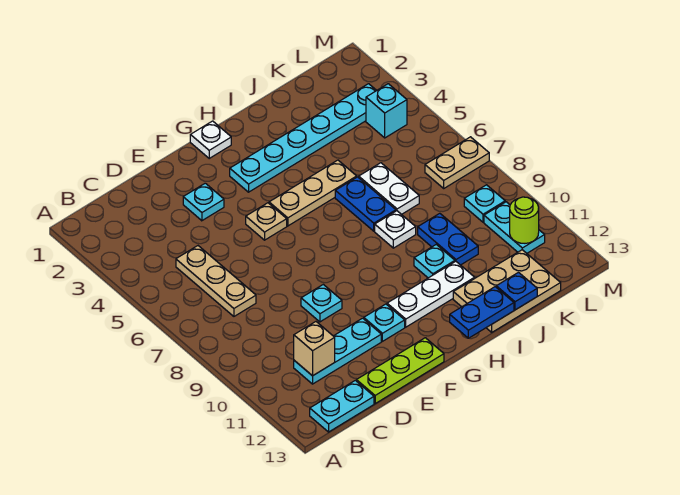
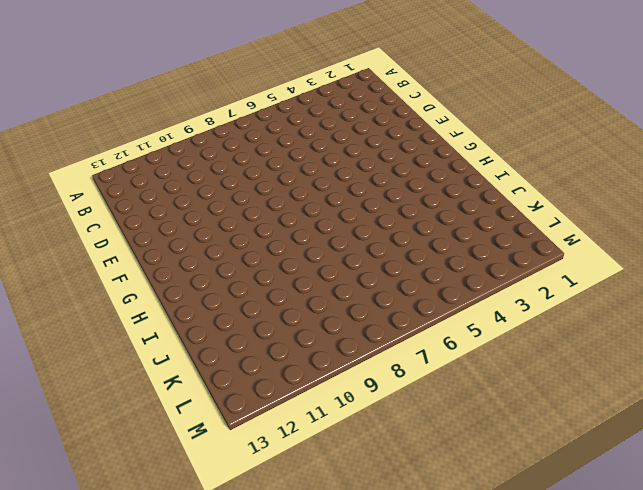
none -> cyan 1x2 plate [310,380,374,432]
none -> tan 1x3 plate [176,246,256,316]
none -> cyan 1x3 plate [294,318,381,384]

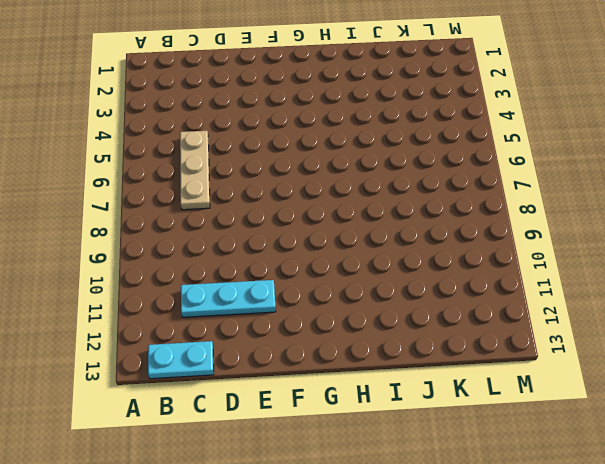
none -> lime 1x3 plate [356,338,444,403]
none -> cyan 1x1 plate [183,183,224,221]
none -> cyan 1x1 plate [301,284,342,322]

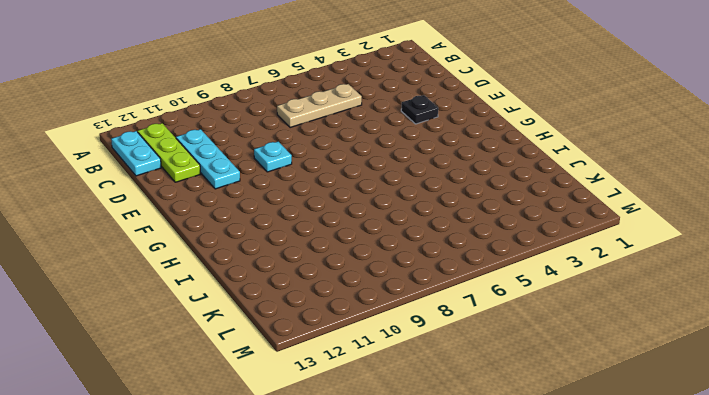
lime 1x3 plate [138,123,200,182] -> lime 1x3 plate moved to [356,338,444,403]
black 1x1 plate [401,95,438,124] -> cyan 1x1 plate [183,183,224,221]
none -> tan 1x1 plate [246,203,287,240]
none -> cyan 1x1 plate [364,304,405,341]
none -> white 1x1 plate [190,121,231,158]

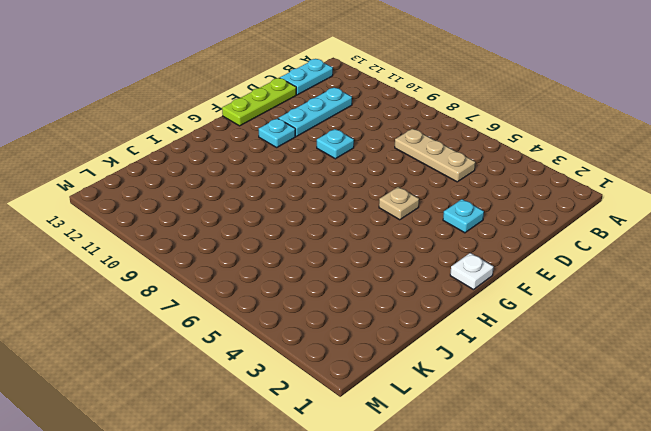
none -> cyan 1x6 plate [230,84,377,192]
none -> tan 1x3 plate [269,160,357,226]
none -> white 1x3 plate [387,261,475,327]

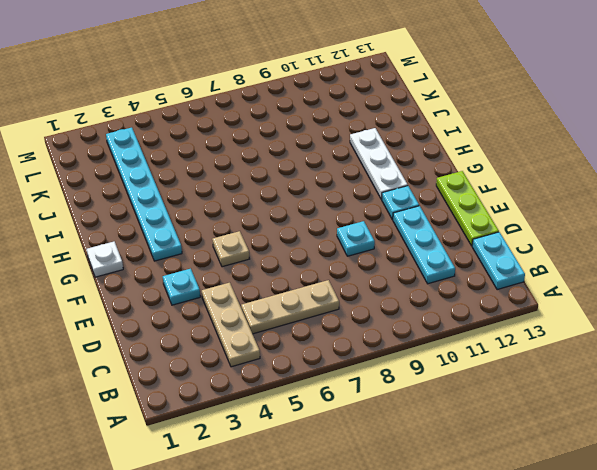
tan 1x3 plate [202,283,260,367] -> tan 1x3 plate moved to [269,160,357,226]
none -> blue 1x2 plate [335,177,396,231]
none -> white 1x1 plate [375,211,416,248]
none -> cyan 1x1 plate [414,245,455,278]

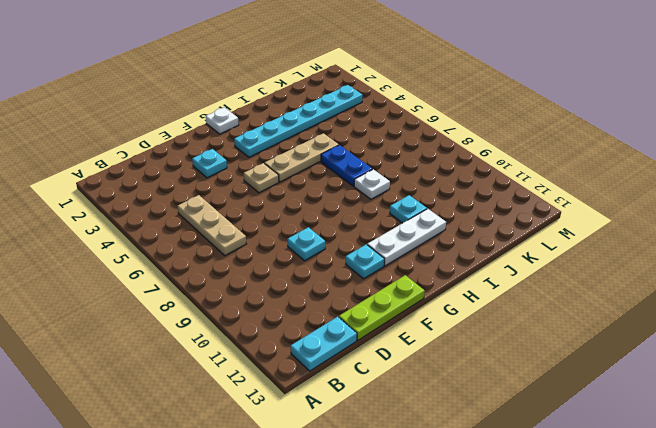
none -> cyan 1x3 plate [294,318,381,384]
none -> tan 2x3 plate [453,250,561,332]
none -> white 1x2 plate [359,163,419,214]

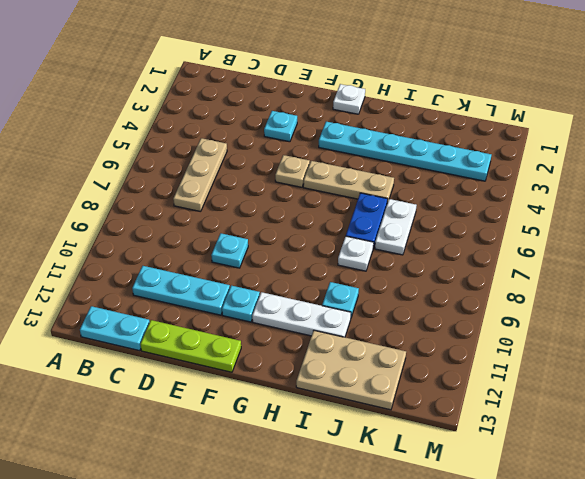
none -> blue 1x2 plate [418,213,478,265]
none -> cyan 1x1 brick [366,84,407,138]
none -> tan 1x2 plate [425,137,489,188]

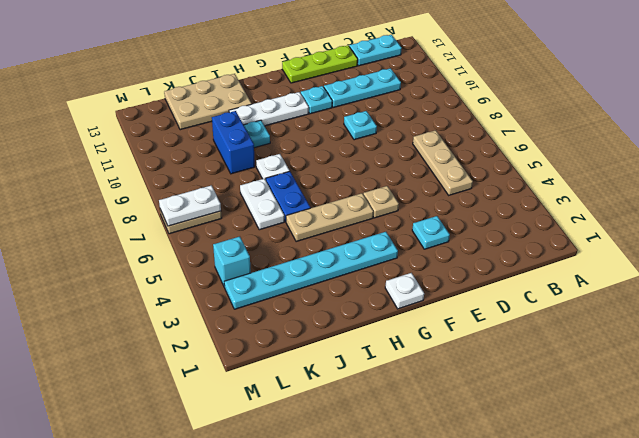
blue 1x2 brick [212,111,255,174] -> blue 1x2 plate [418,213,478,265]
white 1x2 plate [159,185,221,226] -> none
none -> cyan 1x1 plate [464,185,505,222]
none -> cyan 1x2 plate [484,202,545,253]
none -> tan 1x1 brick [294,322,335,376]

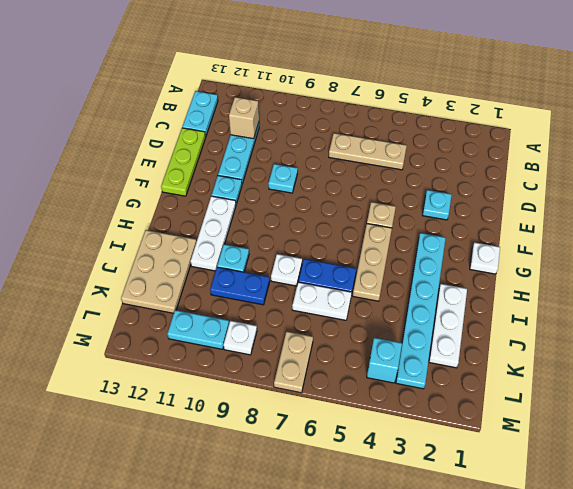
white 1x3 plate [429,284,467,368] -> none
white 1x1 plate [223,321,257,355] -> cyan 1x1 plate [464,185,505,222]
none -> blue 1x2 plate [450,287,514,338]
none -> blue 1x1 plate [496,273,537,310]
none -> lime 1x1 round brick [510,197,539,243]

